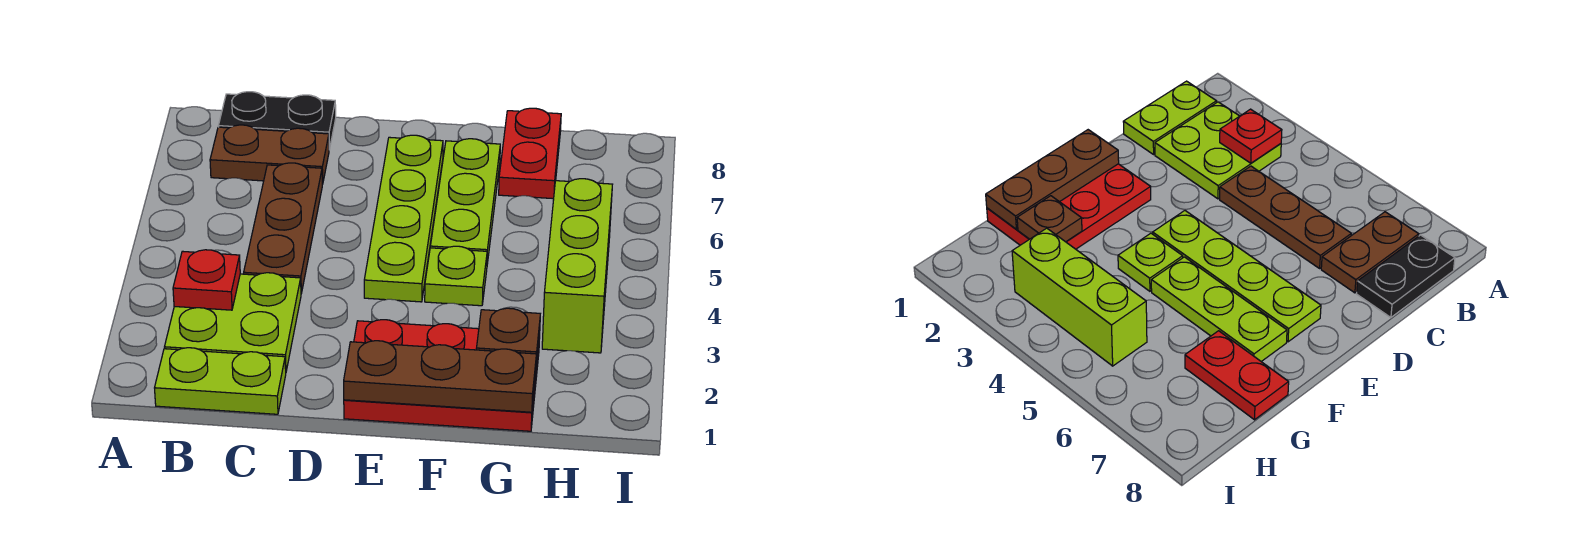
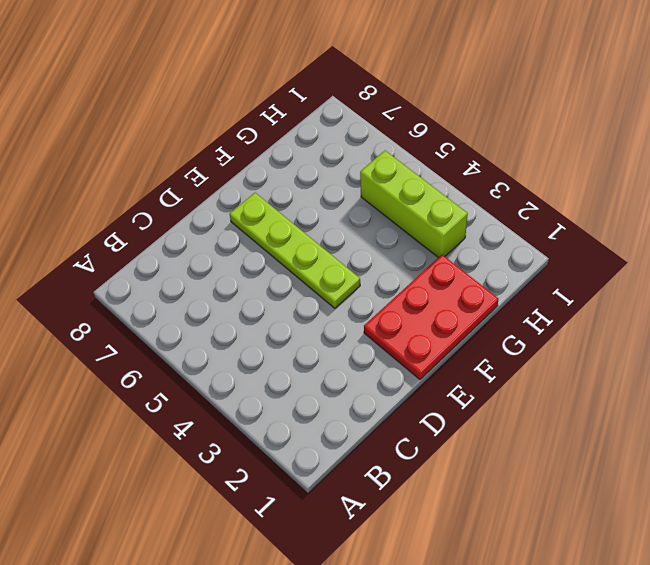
none -> lime 1x2 plate [155,348,286,414]
none -> lime 2x2 plate [165,273,301,371]
none -> brown 1x2 plate [210,125,329,184]

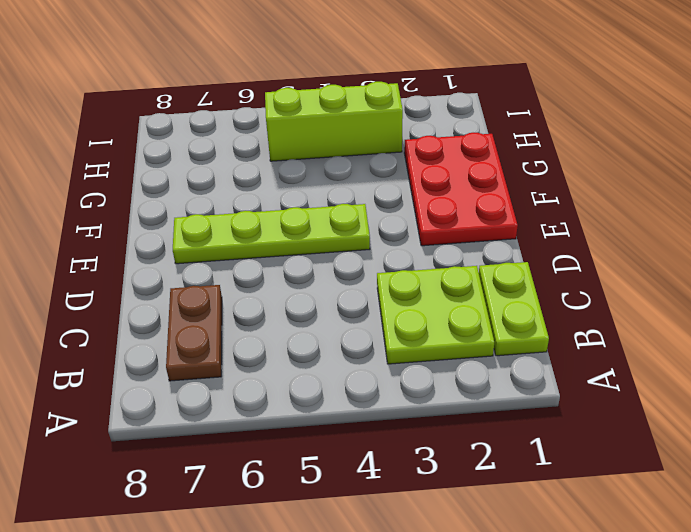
none -> black 1x2 plate [218,92,336,150]
none -> brown 1x3 plate [244,163,322,293]
none -> lime 1x1 plate [425,246,487,306]

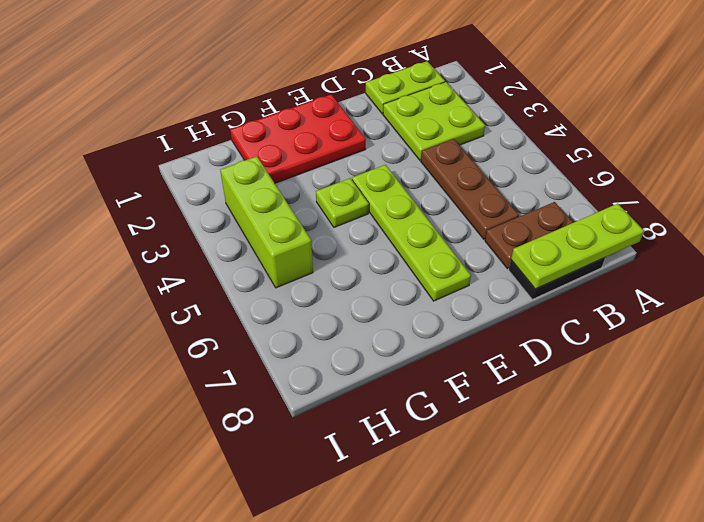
lime 1x3 plate [511,204,644,289] -> lime 1x3 plate turned to [430,139,500,264]
none -> red 1x2 plate [499,108,561,199]
none -> red 1x1 plate [173,250,240,310]
none -> brown 1x3 plate [344,341,536,412]

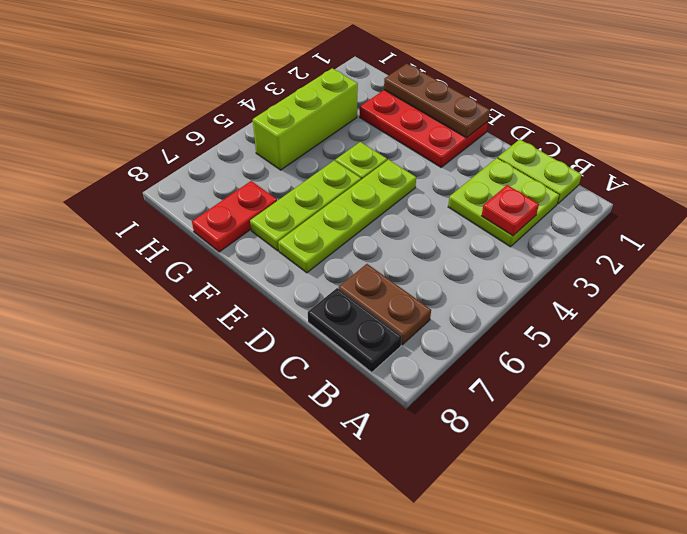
none -> brown 1x3 plate [244,163,322,293]
none -> brown 1x1 plate [476,308,540,365]

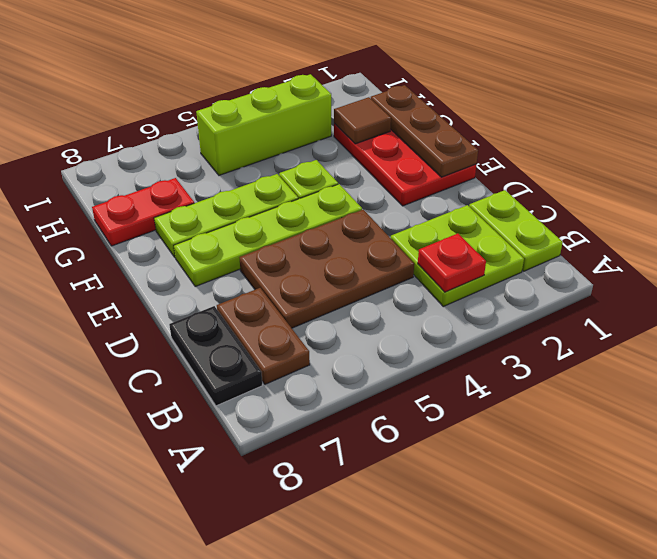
brown 2x3 plate [239,210,414,328] -> brown 1x3 plate [244,163,322,293]
brown 1x1 tile [334,97,391,144] -> brown 1x1 plate [476,308,540,365]

